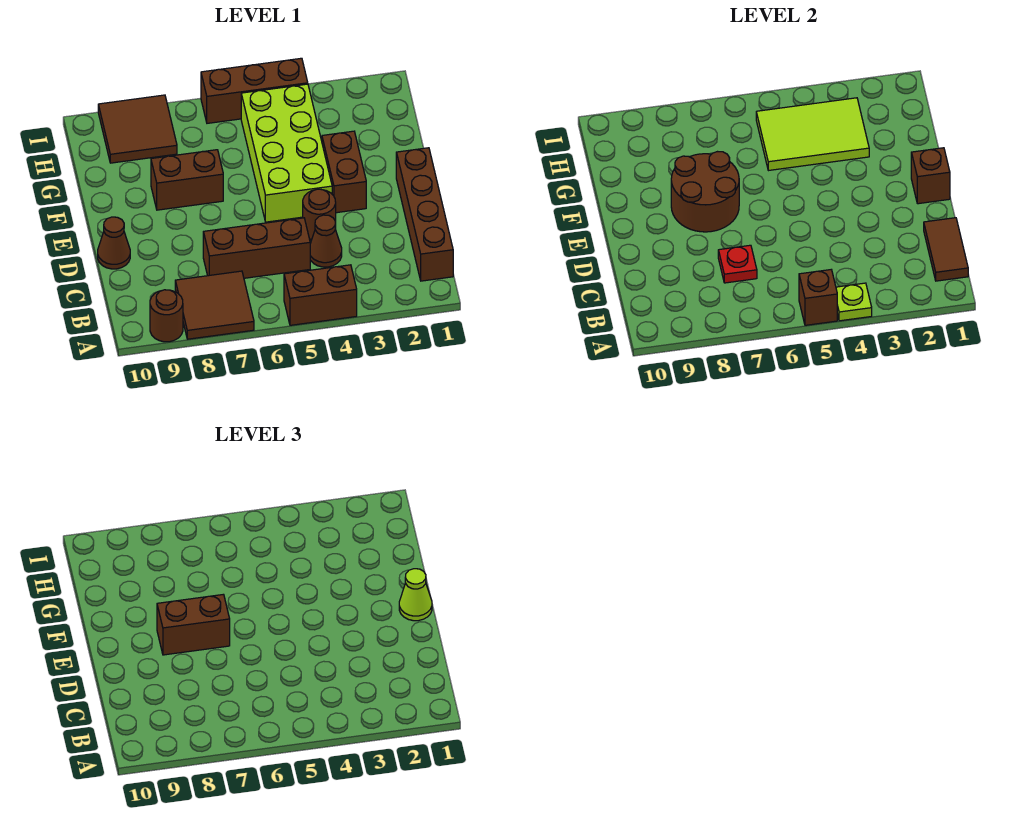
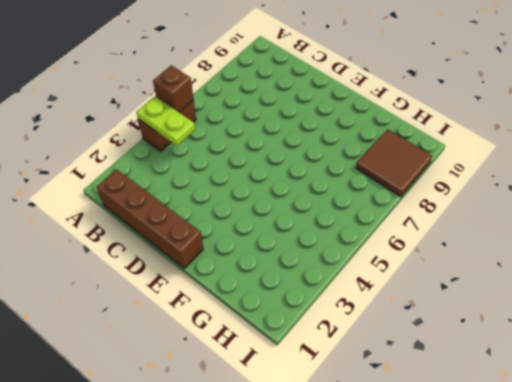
lime 1x2 plate [137,96,195,146] -> lime 1x1 plate [836,283,872,321]
none -> brown 2x2 tile [175,271,254,339]
none -> brown 1x1 round brick [150,290,183,342]
none -> brown 1x1 cone [310,215,342,267]

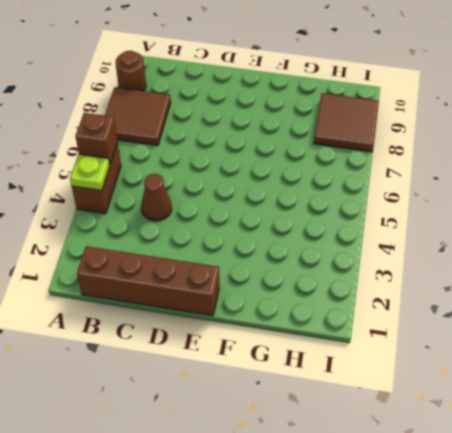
none -> brown 1x3 brick [203,218,310,278]
none -> brown 1x1 round brick [303,189,336,240]
none -> brown 1x1 cone [98,217,130,269]

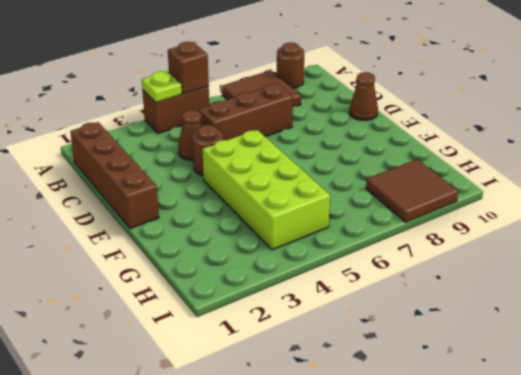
none -> brown 1x2 brick [322,131,366,213]
none -> brown 1x2 brick [151,150,223,210]
none -> brown 1x3 brick [201,58,308,123]

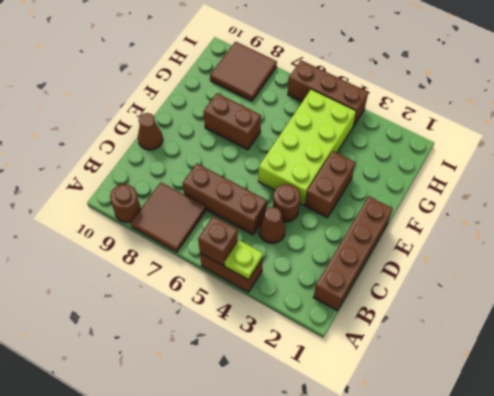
none -> brown 1x2 tile [924,218,968,281]
none -> red 1x1 plate [718,245,757,283]
none -> brown 1x1 brick [911,148,950,204]

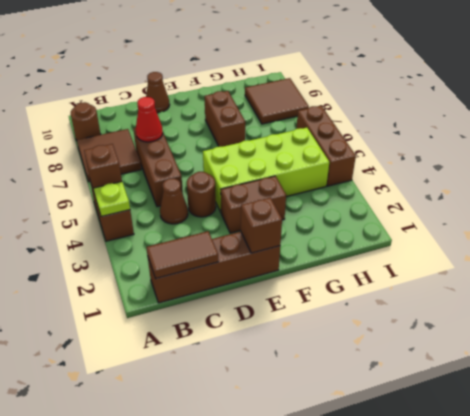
red 1x1 cone [136,97,163,142] -> red 1x1 plate [718,245,757,283]
none -> brown 2x2 round brick [671,152,739,232]
none -> lime 2x3 tile [756,98,869,171]
none -> lime 1x1 cone [399,569,432,621]

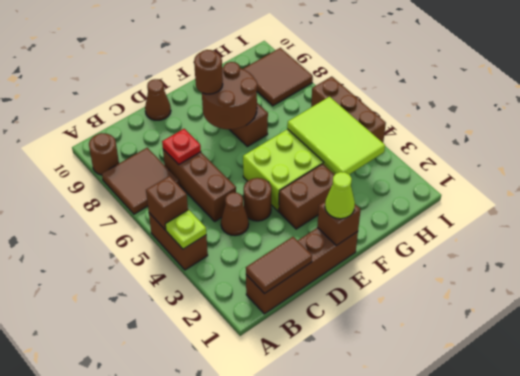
brown 1x1 round brick [194,50,223,94] -> brown 1x2 brick [157,594,230,655]

